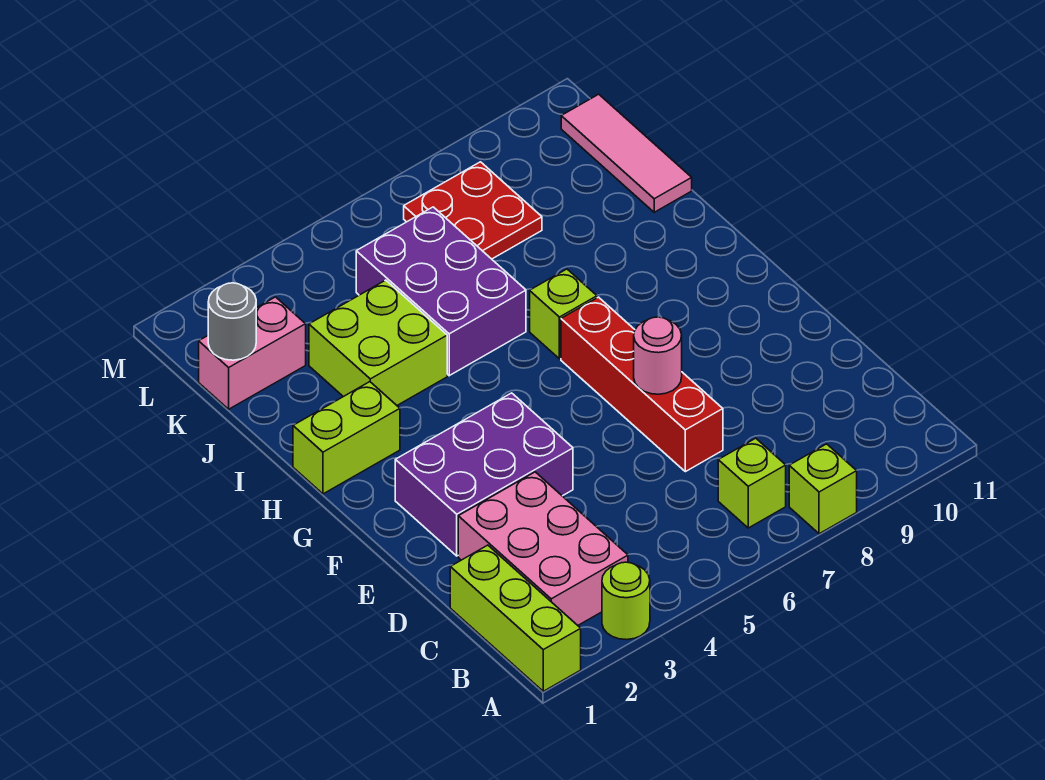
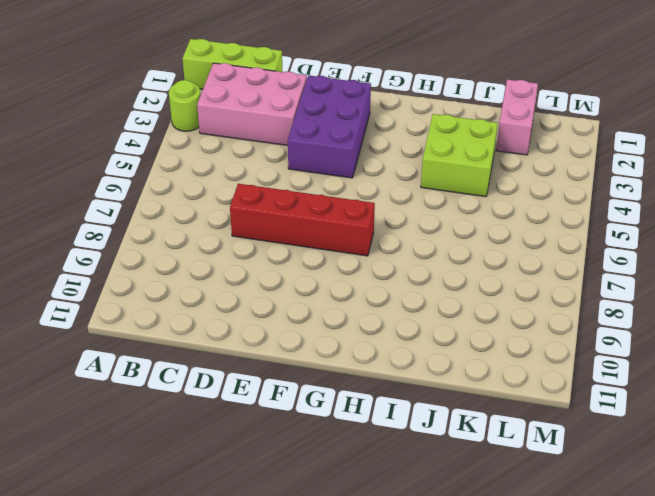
none -> lime 1x1 brick [789,444,857,534]
none -> lime 1x1 brick [718,438,786,528]
none -> lime 1x2 brick [293,382,400,494]

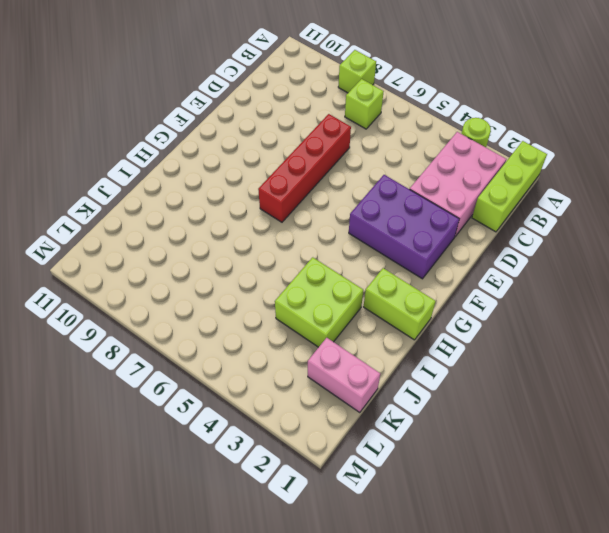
none -> lime 1x1 brick [530,269,597,359]
none -> purple 2x3 brick [356,207,526,376]
none -> pink 1x3 tile [561,94,692,212]

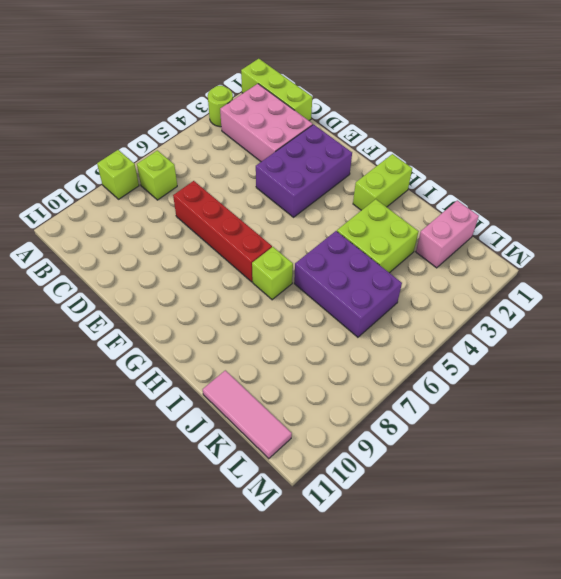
none -> red 2x2 plate [404,162,542,259]
none -> pink 1x1 round brick [634,317,682,394]
none -> grey 1x1 round brick [208,283,256,360]

